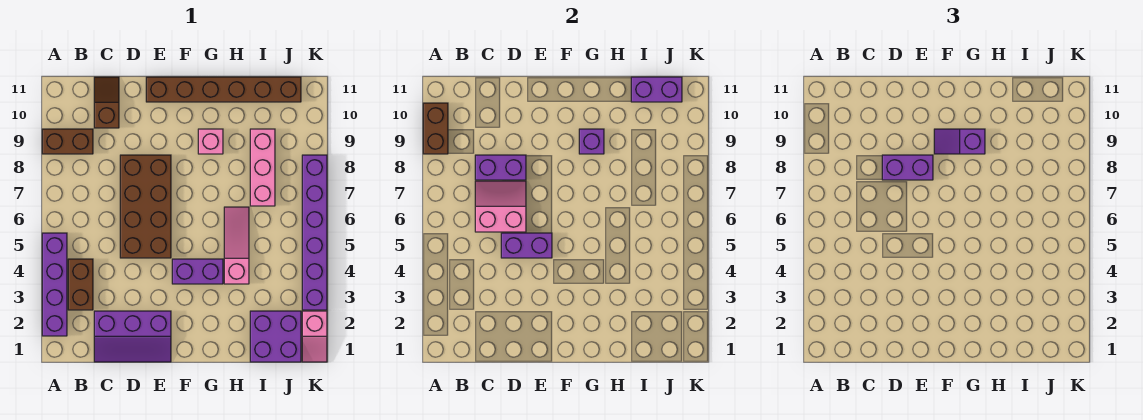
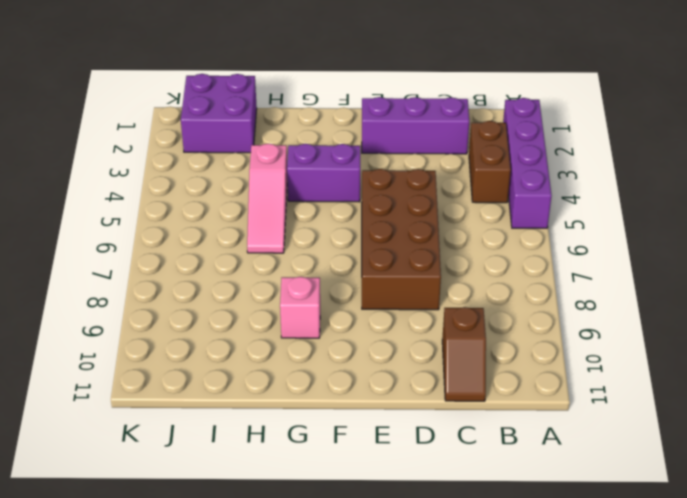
none -> brown 1x2 brick [42,129,93,154]
none -> brown 1x6 brick [146,77,301,102]
none -> pink 1x3 brick [250,129,275,206]

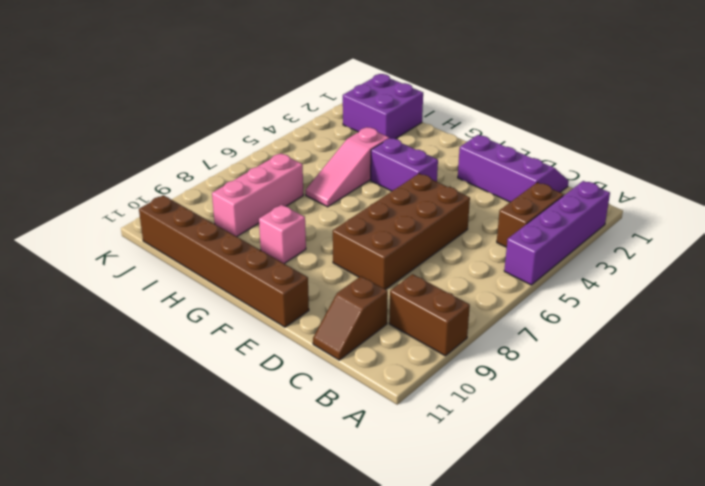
none -> pink 1x2 slope [302,311,327,362]
none -> purple 1x6 brick [302,155,327,310]
none -> brown 1x2 brick [423,103,448,154]

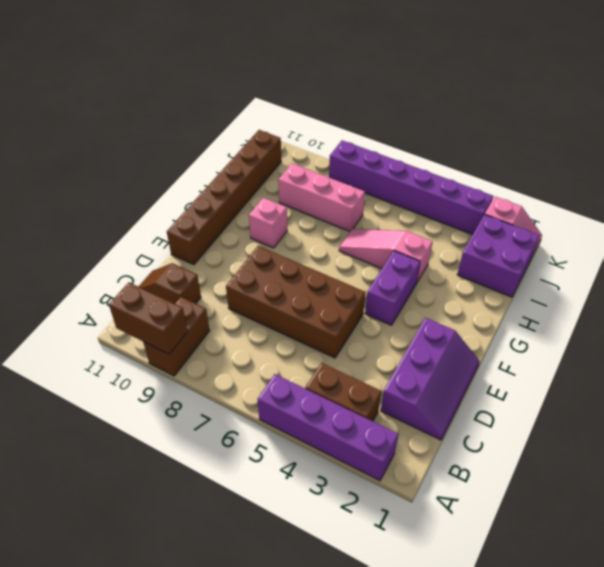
none -> pink 2x2 slope [475,181,526,232]
none -> purple 1x2 brick [475,155,526,180]
none -> purple 1x2 brick [501,233,552,258]

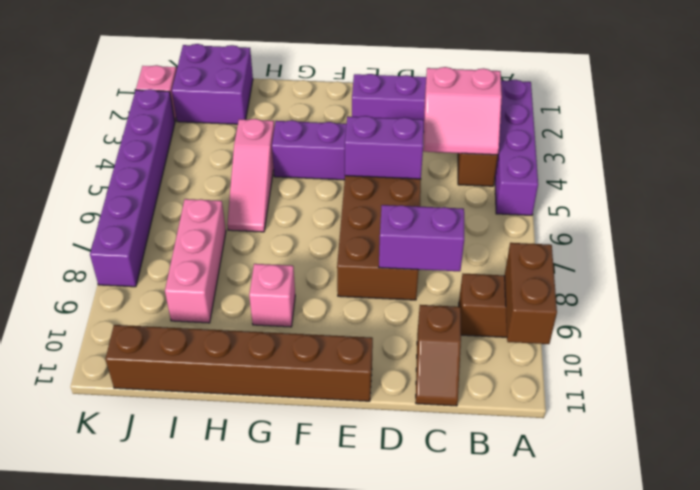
pink 2x2 slope [423,67,502,155] -> pink 2x2 slope moved to [475,181,526,232]
none -> purple 1x1 brick [579,129,604,154]
none -> purple 1x2 brick [631,77,682,102]
none -> purple 1x2 brick [882,155,933,180]

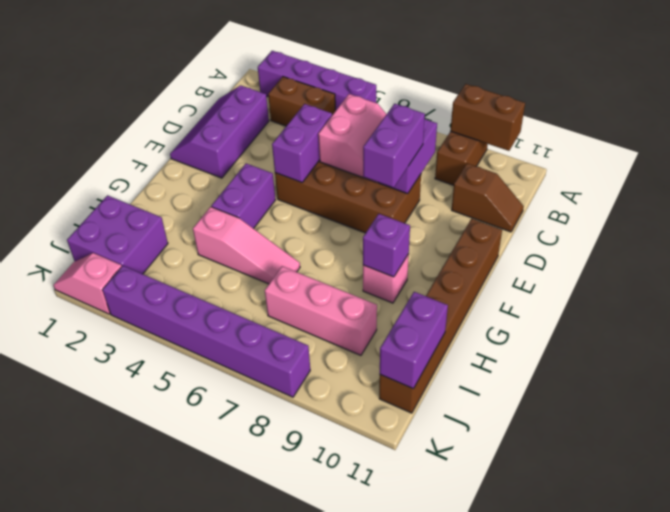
none -> purple 1x2 slope [934,129,985,154]

